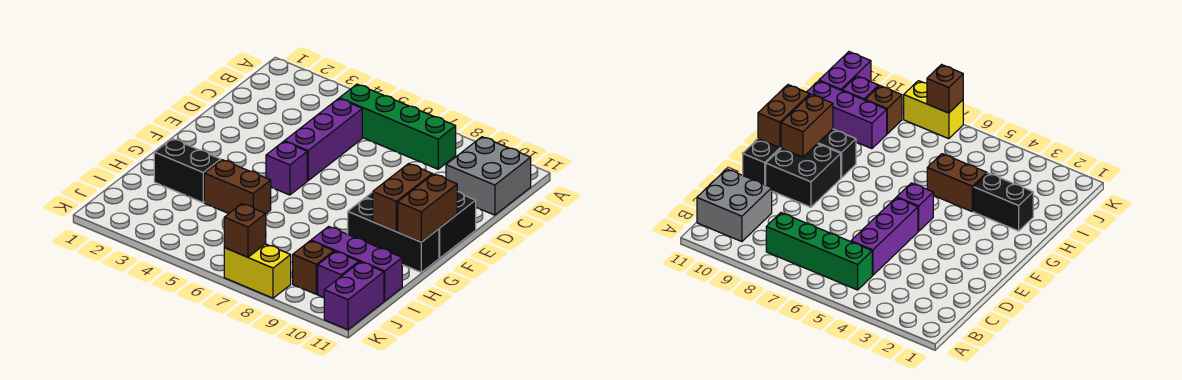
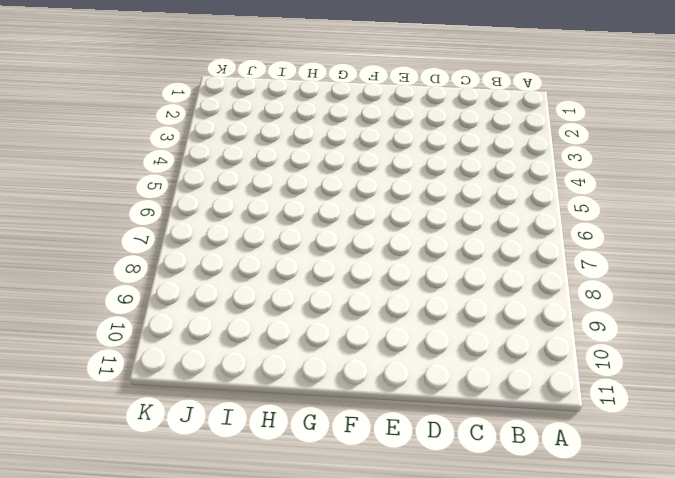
none -> green 1x4 brick [339,84,456,169]
none -> grey 2x2 brick [446,137,531,215]
none -> purple 1x3 brick [284,98,362,181]

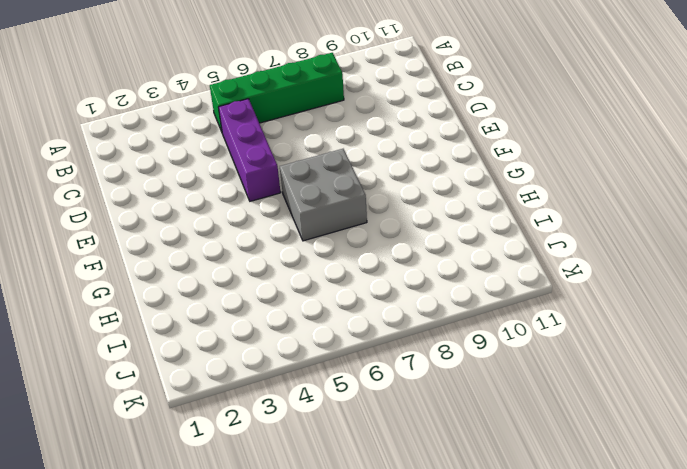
grey 2x2 brick [280,149,367,241] -> grey 2x2 brick moved to [446,137,531,215]
none -> black 2x2 brick [766,144,841,207]
none -> black 1x2 brick [439,192,476,258]
none -> purple 1x1 brick [266,141,307,195]

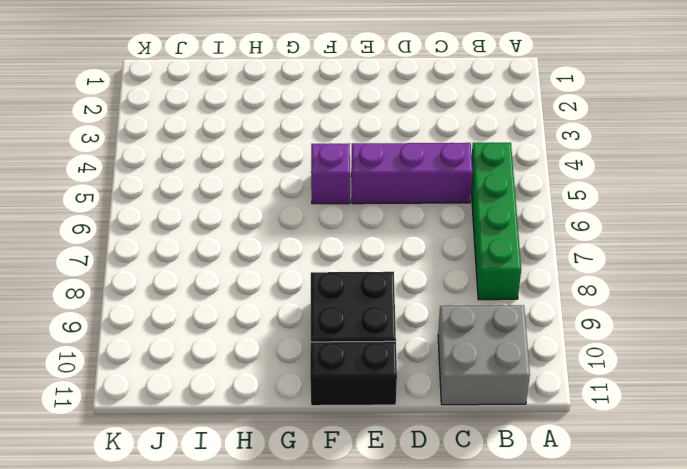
none -> black 1x3 brick [348,198,439,272]
none -> black 1x2 brick [154,139,221,202]
none -> brown 1x2 brick [204,160,271,214]

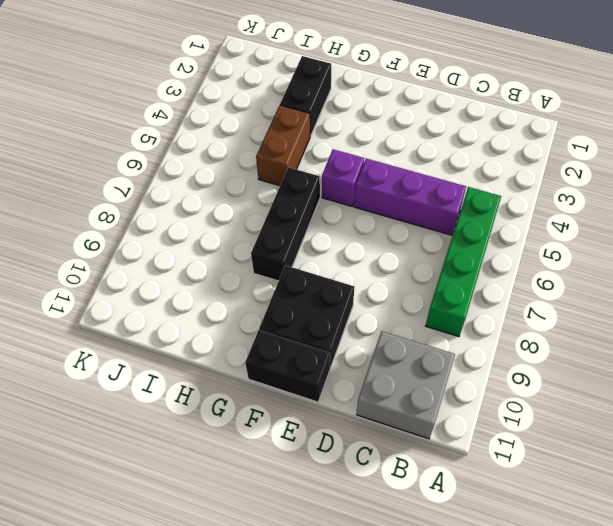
black 1x3 brick [251,167,320,281] -> black 1x3 brick moved to [348,198,439,272]
none -> purple 1x3 brick [311,227,402,301]
none -> brown 1x1 brick [293,241,334,294]
none -> purple 1x1 brick [318,251,359,298]

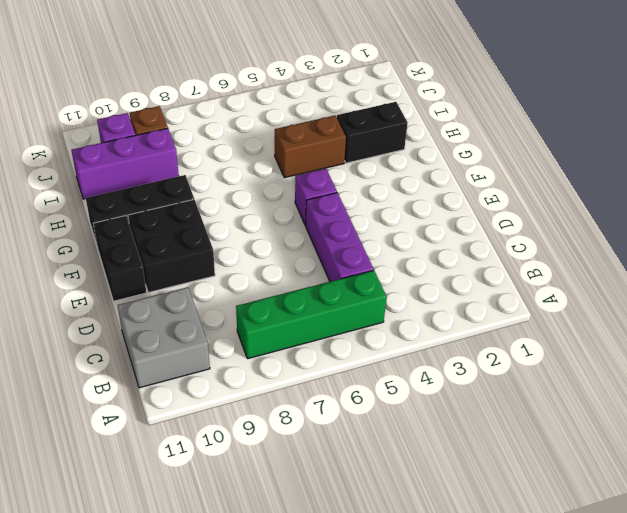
none -> purple 1x2 brick [324,262,384,330]
none -> yellow 1x2 brick [224,244,291,298]
none -> brown 1x2 brick [373,164,432,231]

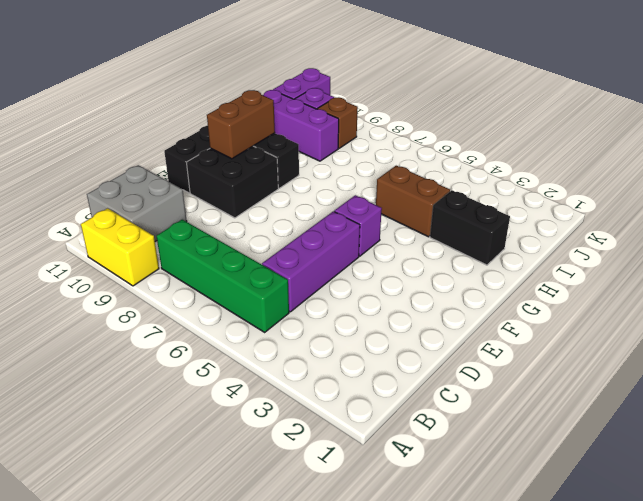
yellow 1x2 brick [81,208,159,286] -> yellow 1x2 brick moved to [224,244,291,298]
none -> brown 1x2 brick [398,174,457,242]
none -> brown 1x1 brick [224,204,266,257]

